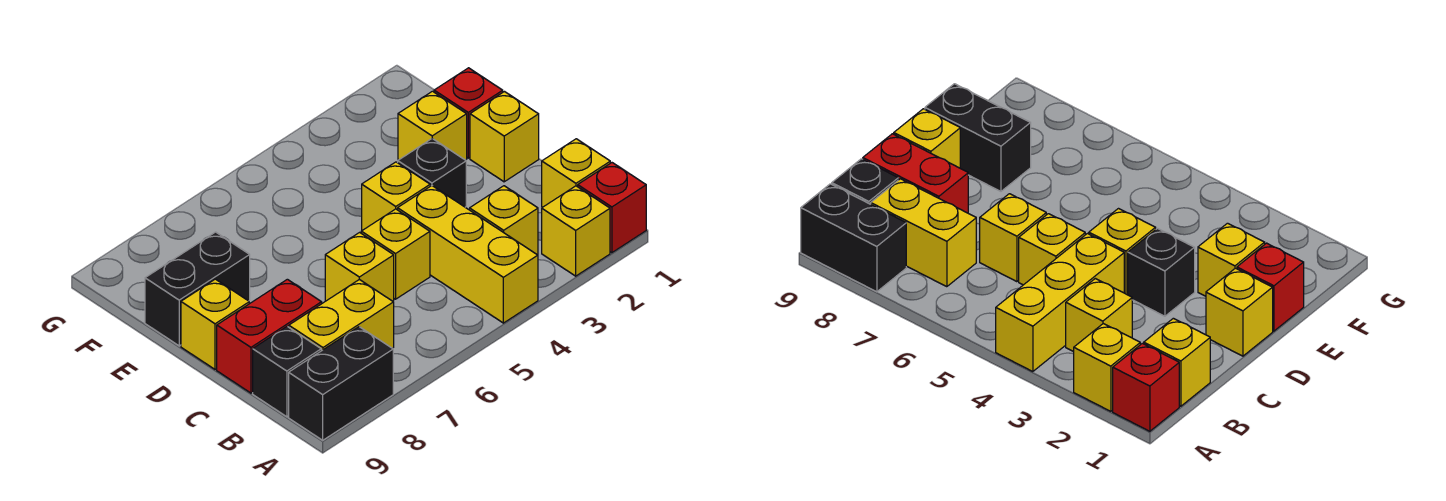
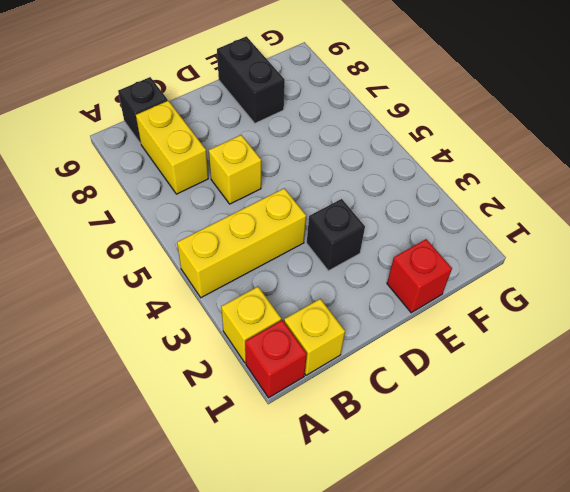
none -> black 1x2 brick [289,327,393,440]
none -> yellow 1x1 brick [470,186,538,254]
none -> yellow 1x1 brick [361,209,430,299]

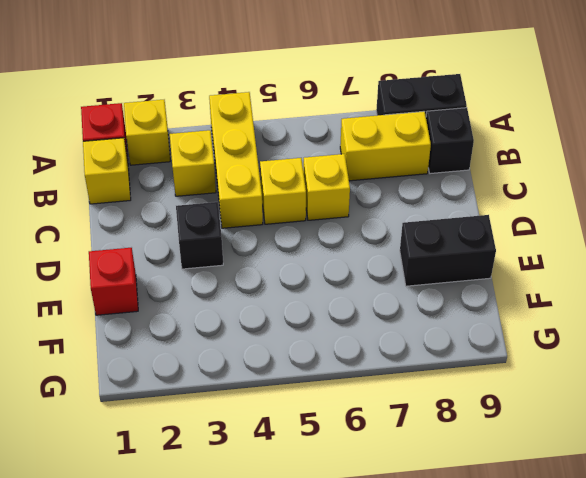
none -> red 1x2 brick [217,279,322,393]
none -> yellow 1x1 brick [470,92,539,182]
none -> yellow 1x1 brick [362,162,430,230]

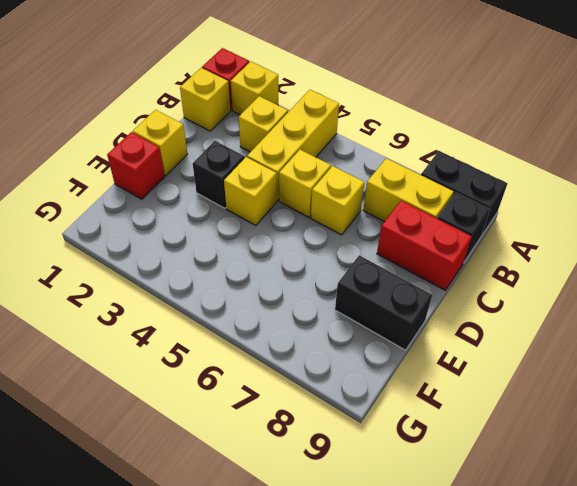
none -> yellow 1x1 brick [181,279,249,369]
none -> yellow 1x1 brick [398,91,467,160]

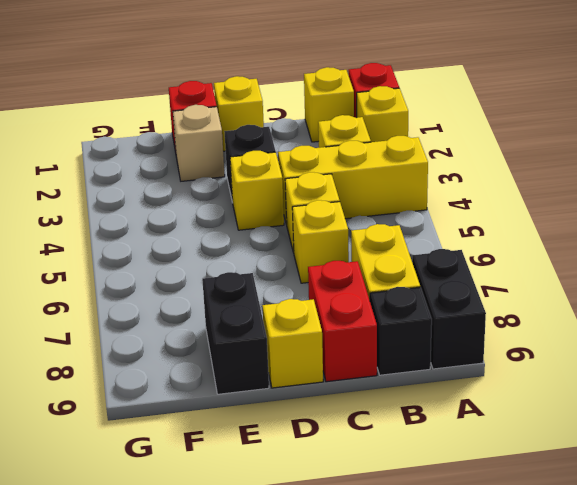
tan 1x1 brick [173,105,225,181] -> yellow 1x1 brick [398,91,467,160]

